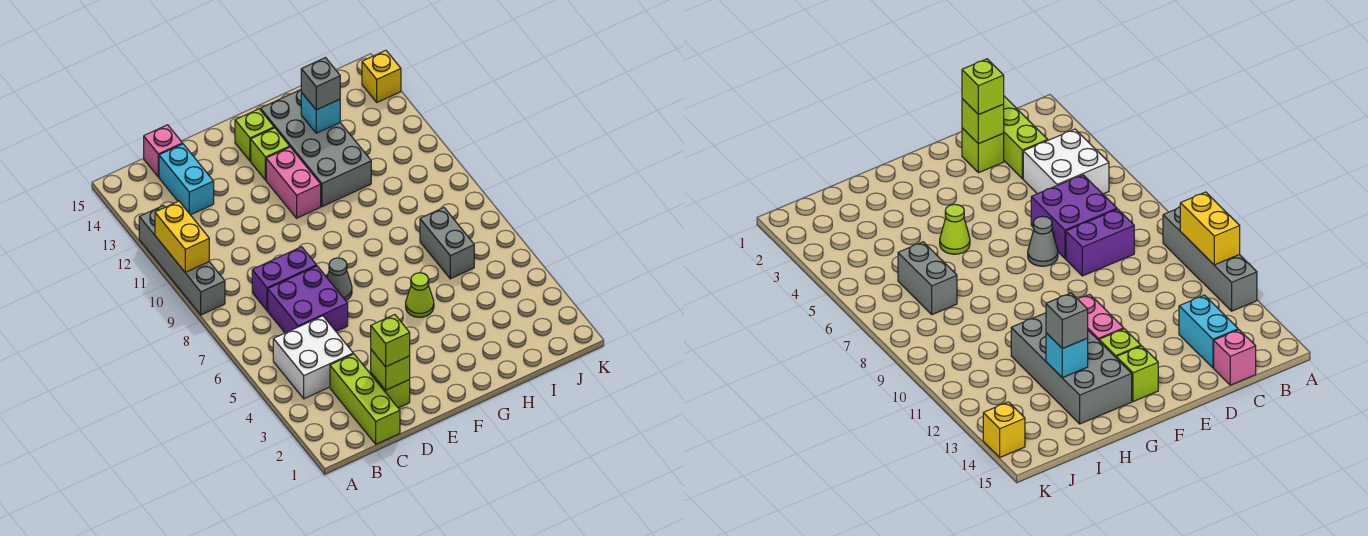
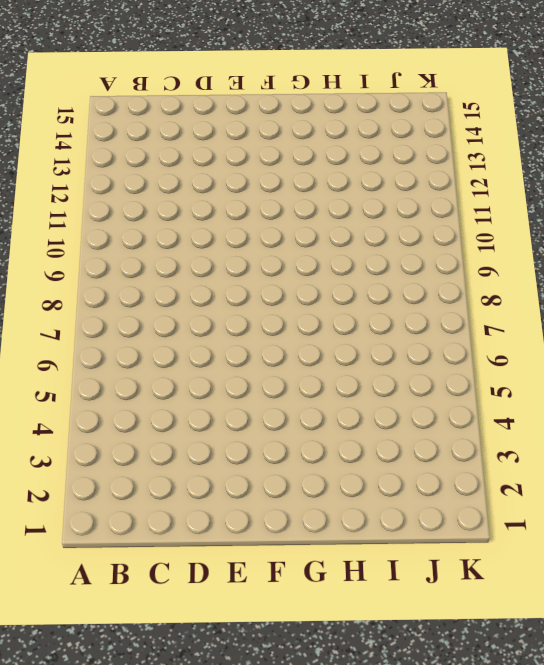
none -> grey 1x4 brick [139,206,225,315]
none -> white 2x2 brick [273,316,353,399]
none -> lime 1x3 brick [330,354,400,444]

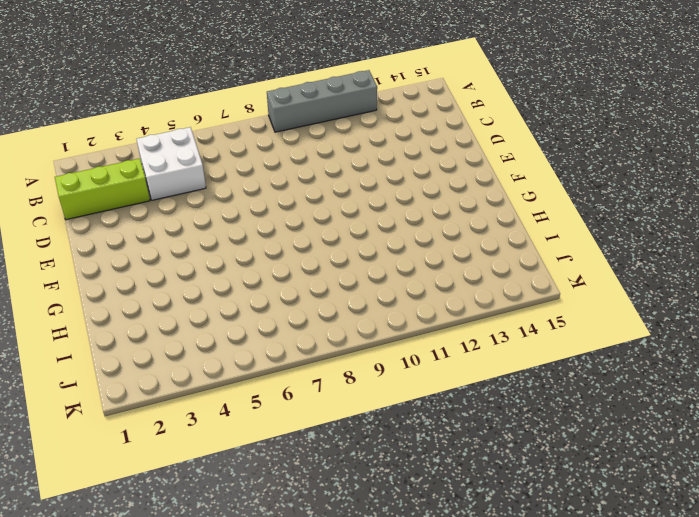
none -> purple 2x2 brick [268,266,348,333]
none -> purple 1x2 brick [252,247,317,311]
none -> cyan 1x2 brick [159,144,214,215]

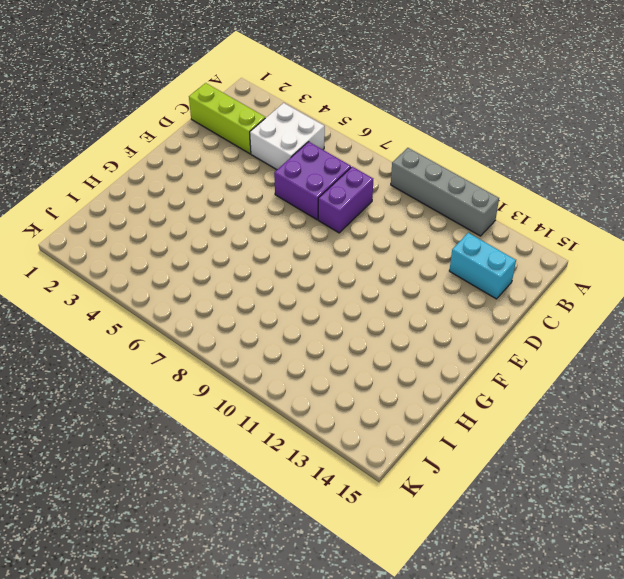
none -> pink 1x1 brick [144,125,182,177]
none -> lime 1x1 brick [371,373,410,408]
none -> grey 1x1 cone [327,258,352,300]

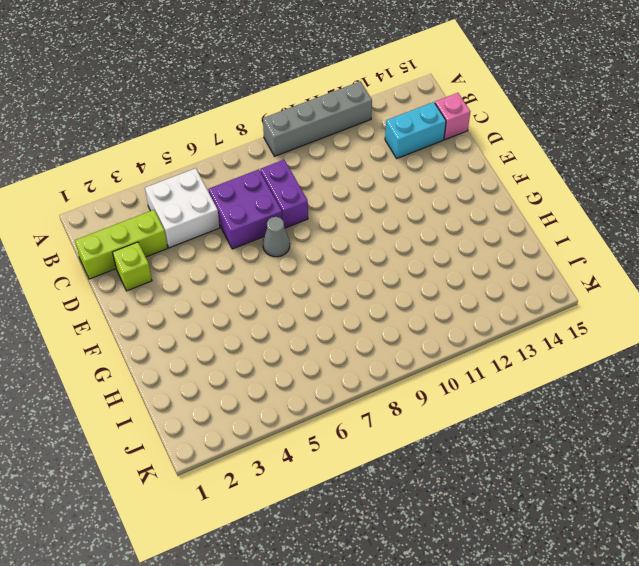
none -> pink 1x2 brick [266,147,321,218]
none -> lime 1x1 brick [251,128,290,180]
none -> lime 1x1 brick [235,109,274,161]

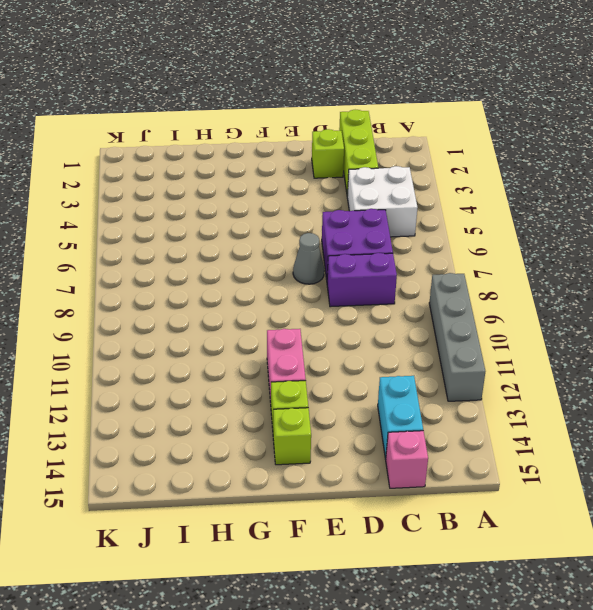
none -> lime 1x1 cone [406,273,434,317]
none -> grey 2x4 brick [261,90,371,207]
none -> grey 1x2 brick [420,208,474,279]

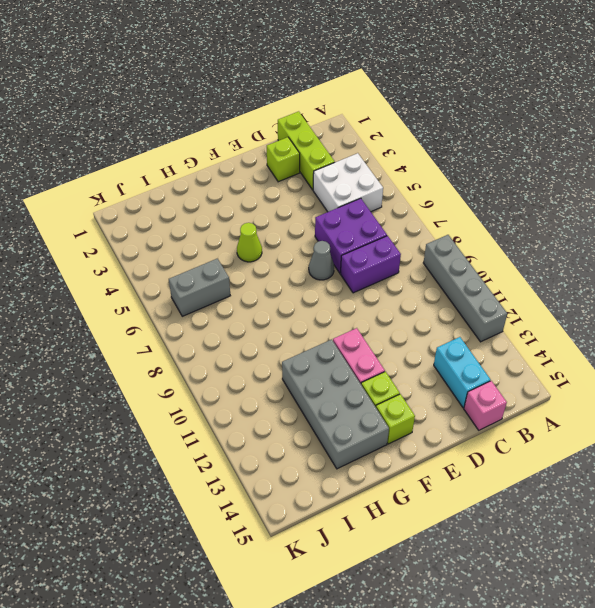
grey 1x2 brick [169,258,230,316] -> grey 1x2 brick turned to [420,208,474,279]
none -> yellow 1x1 brick [362,51,401,102]
none -> yellow 1x2 brick [155,201,209,273]
none -> lime 1x1 brick [371,350,410,390]

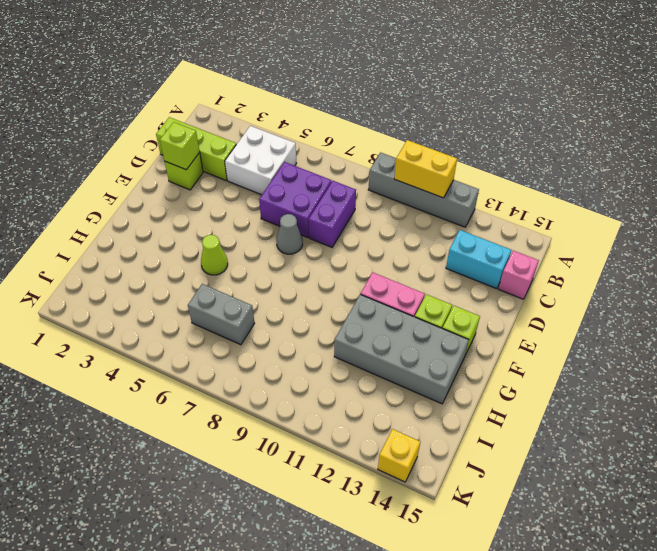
none -> cyan 1x1 brick [301,92,340,133]
none -> lime 1x1 brick [371,315,410,367]
none -> grey 1x1 brick [301,58,340,110]

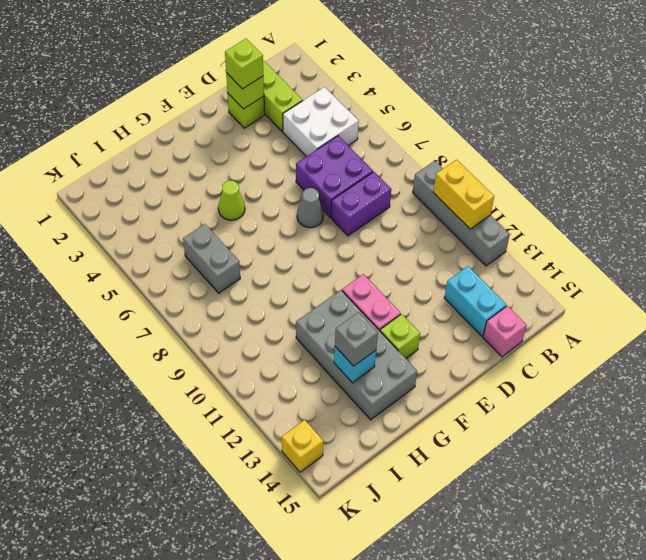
none -> lime 1x1 brick [235,109,274,161]

